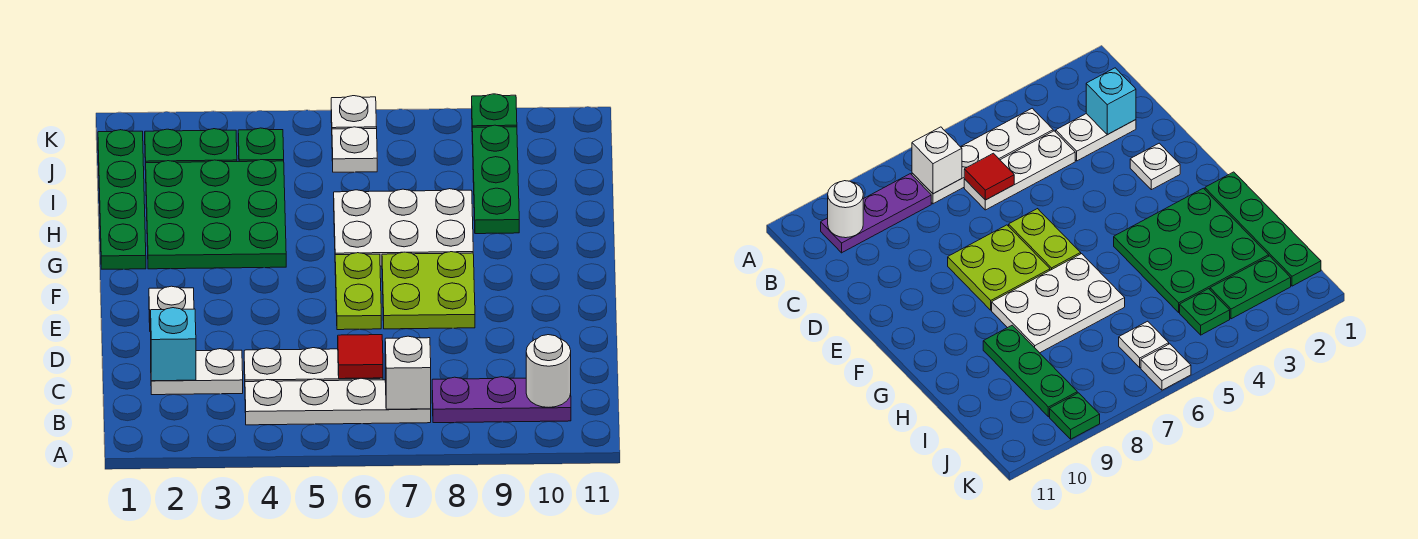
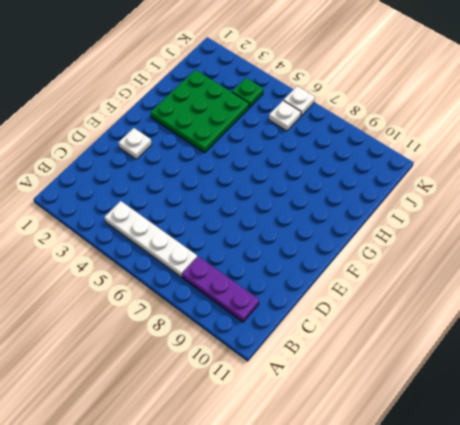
none -> white 1x2 plate [151,349,243,395]
none -> white 1x3 plate [244,348,383,382]
none -> lime 1x2 plate [335,253,381,330]

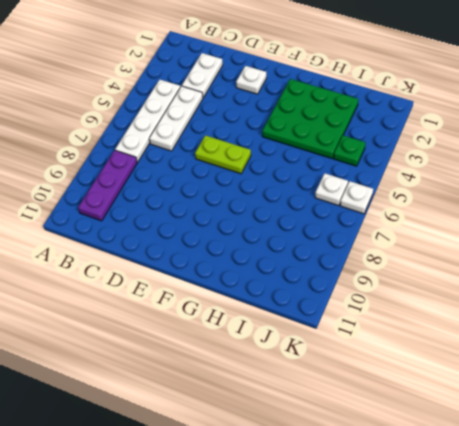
none -> lime 2x2 plate [382,252,475,329]
none -> green 1x4 plate [98,130,146,269]
none -> white 2x3 plate [334,189,473,266]

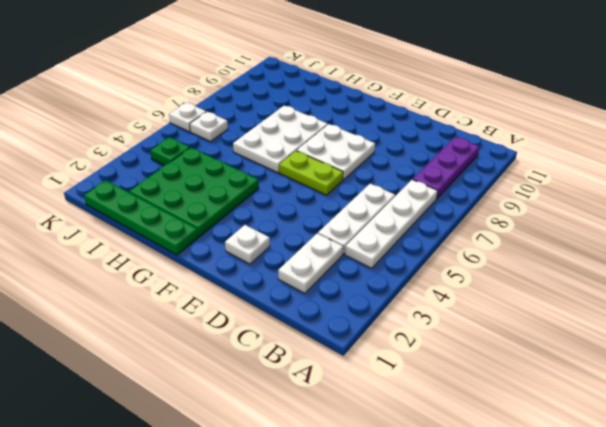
white 2x2 plate [297,124,375,180] -> lime 2x2 plate [382,252,475,329]
none -> green 1x3 plate [472,125,519,234]
none -> green 1x2 plate [145,129,237,170]
none -> green 1x1 plate [472,94,517,127]

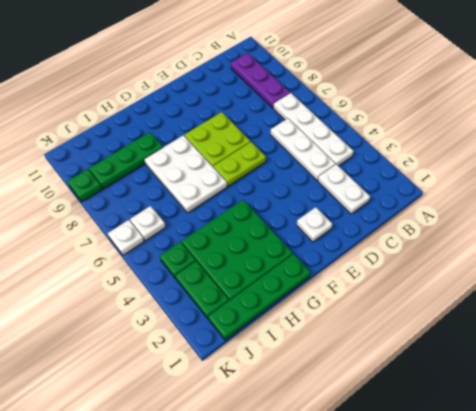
none -> white 1x1 brick [385,336,431,409]
none -> white 1x1 round brick [526,335,571,407]
none -> cyan 1x1 brick [151,308,196,381]

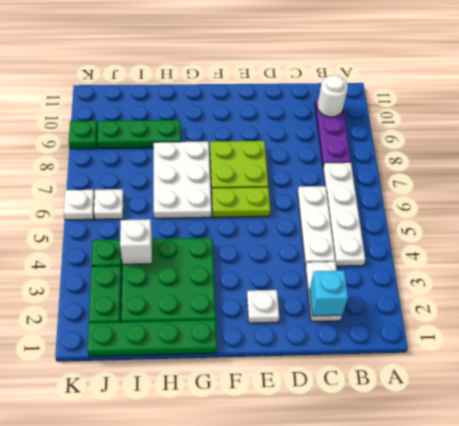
white 1x1 brick [120,219,152,264] -> white 1x1 brick moved to [385,336,431,409]
none -> red 1x1 tile [338,335,383,379]

